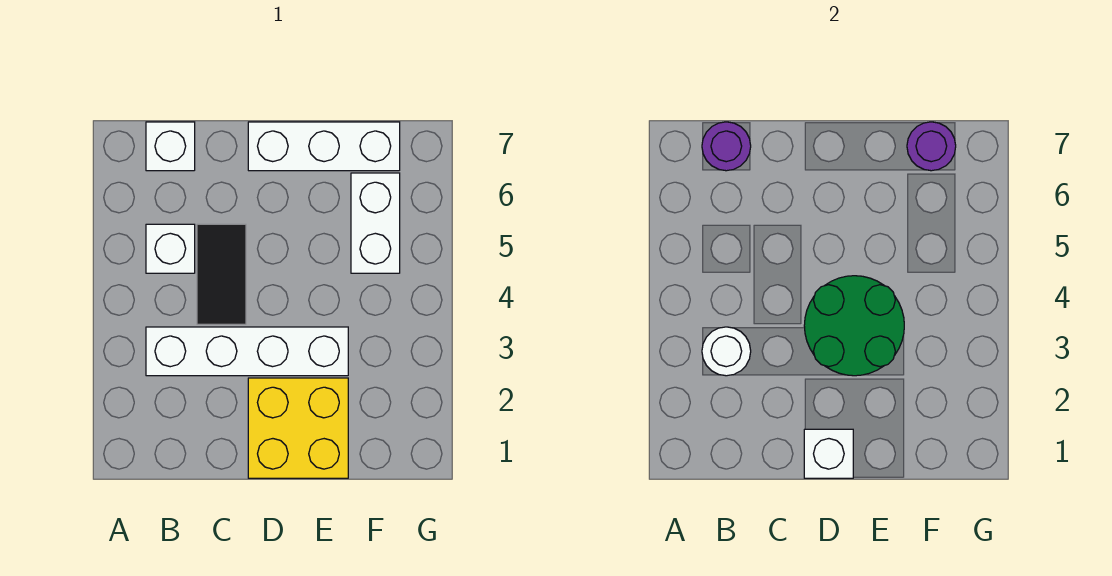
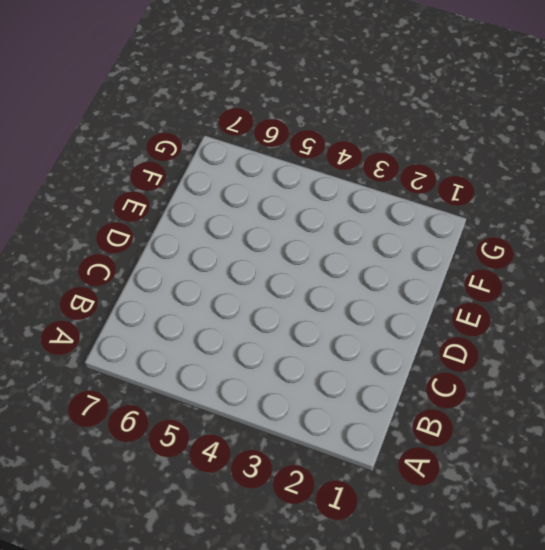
none -> white 1x4 brick [146,327,348,376]
none -> white 1x1 brick [146,224,195,273]
none -> white 1x1 brick [146,122,195,171]

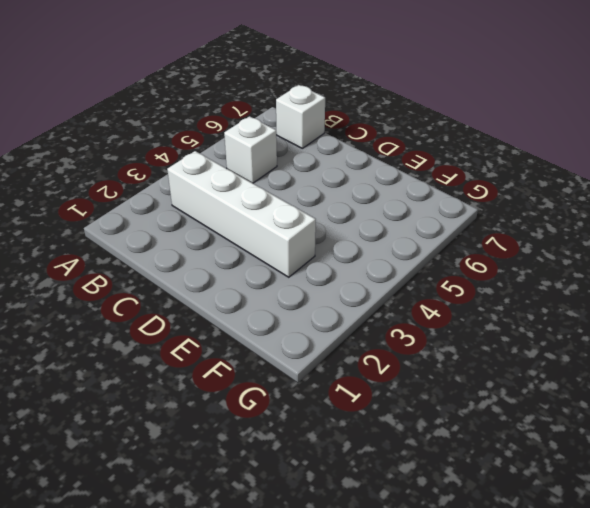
none -> black 1x2 tile [197,224,246,324]
none -> yellow 2x2 brick [248,378,348,478]
none -> white 1x3 brick [248,122,400,171]

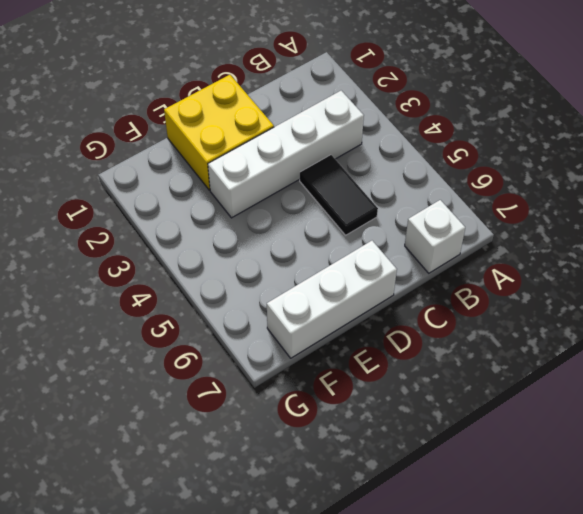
none -> white 1x1 brick [146,224,195,273]
none -> white 1x2 brick [351,173,400,273]
none -> white 1x1 round brick [702,327,751,376]

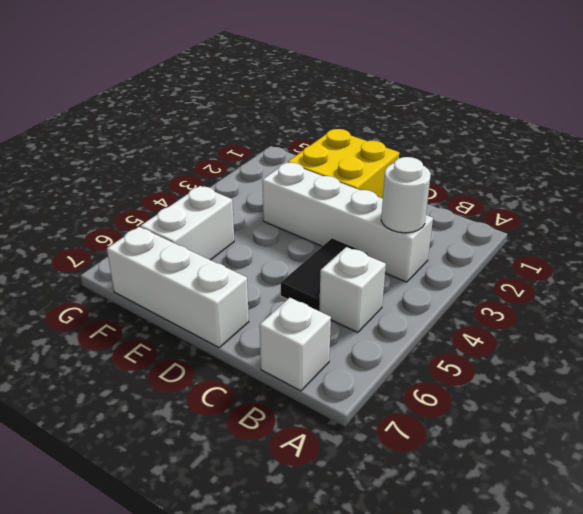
none -> purple 1x1 round brick [702,122,751,171]
none -> white 1x1 brick [804,429,853,478]
none -> green 2x2 round brick [804,276,904,376]

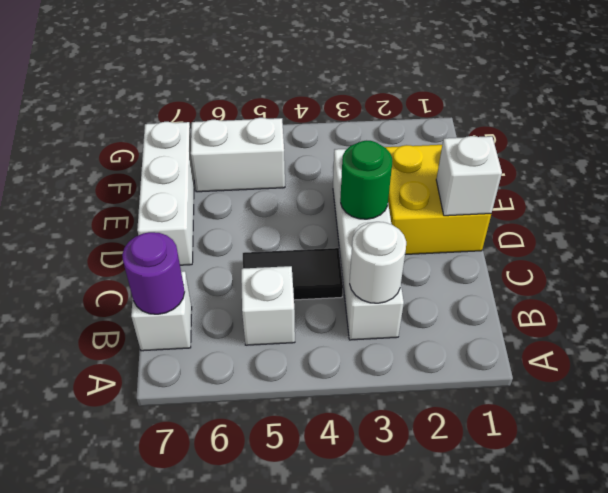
green 1x1 round brick [340,141,392,219] -> green 2x2 round brick [804,276,904,376]
none -> purple 1x1 round brick [907,122,956,171]

